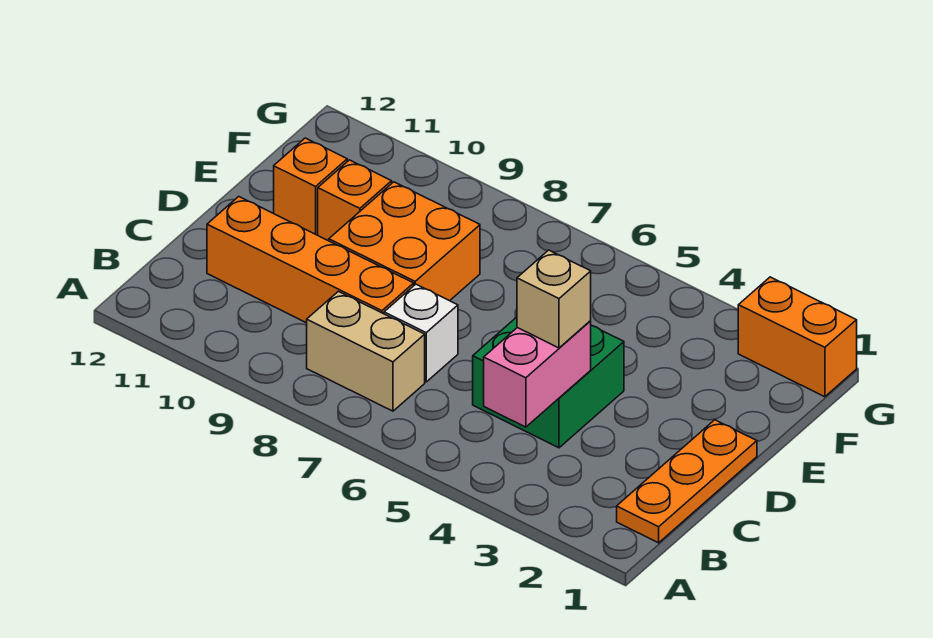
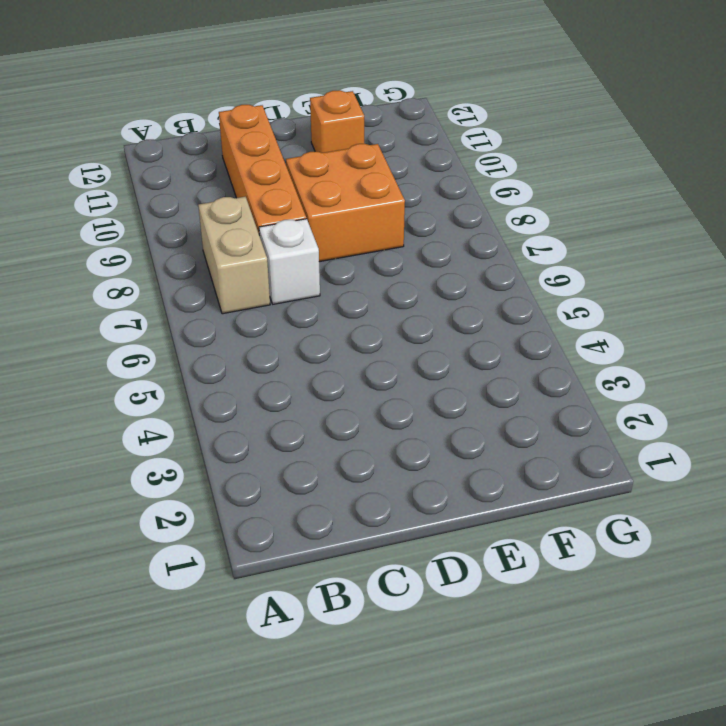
none -> orange 1x3 plate [617,420,757,543]
none -> green 2x2 brick [473,317,624,448]

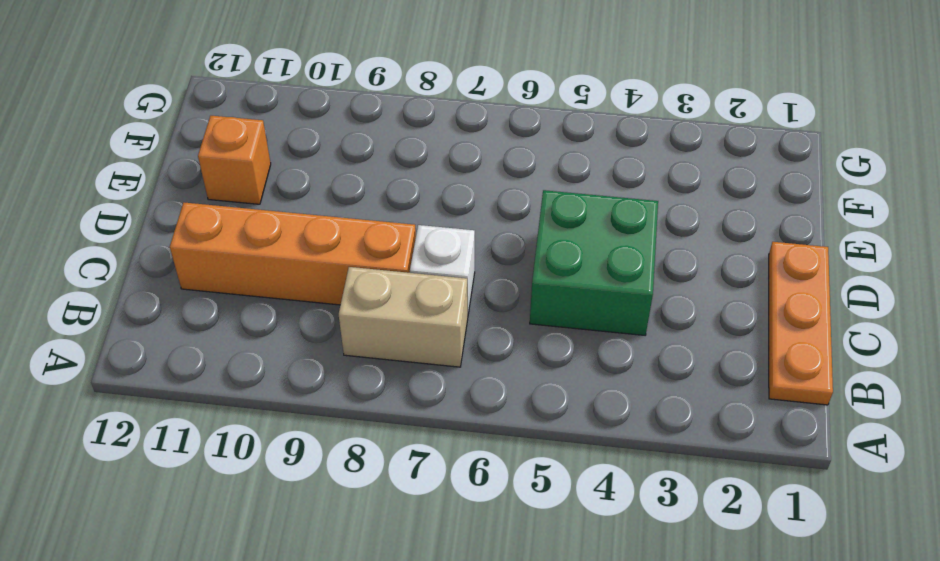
none -> orange 2x2 brick [329,182,480,301]
none -> orange 1x1 brick [318,160,392,241]

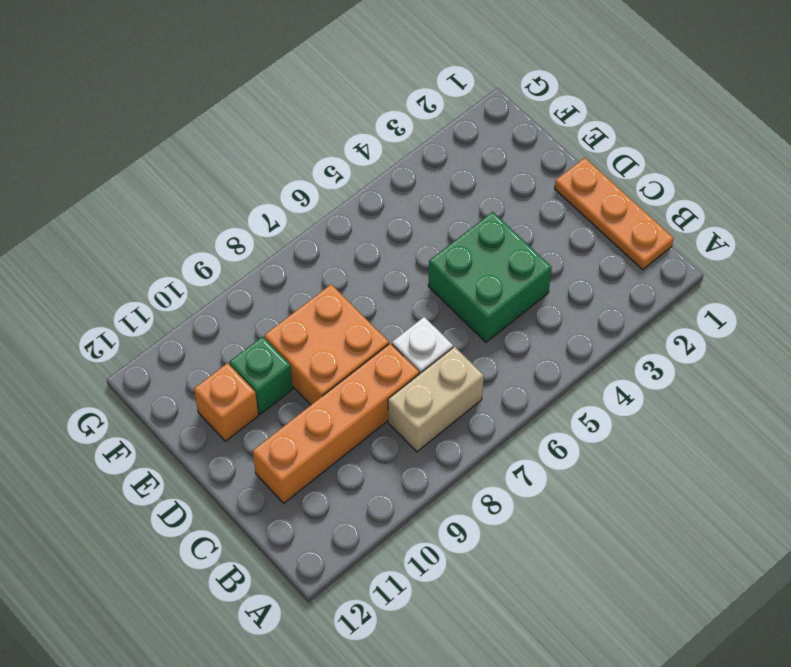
green 1x1 brick [229,336,293,414] -> orange 1x1 brick [318,160,392,241]
none -> orange 1x2 brick [738,277,857,397]
none -> pink 1x2 brick [484,321,591,427]

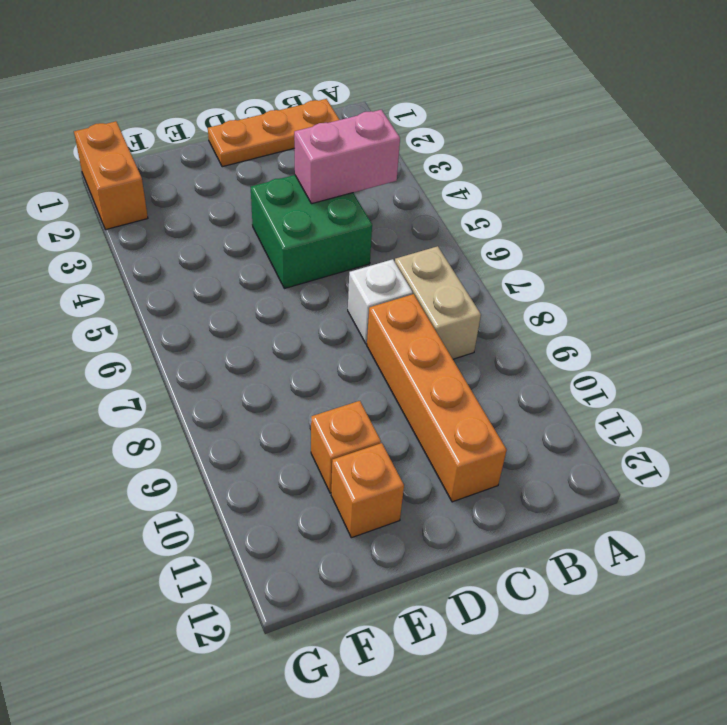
none -> orange 2x2 brick [329,182,480,301]
none -> tan 1x1 brick [517,250,591,348]

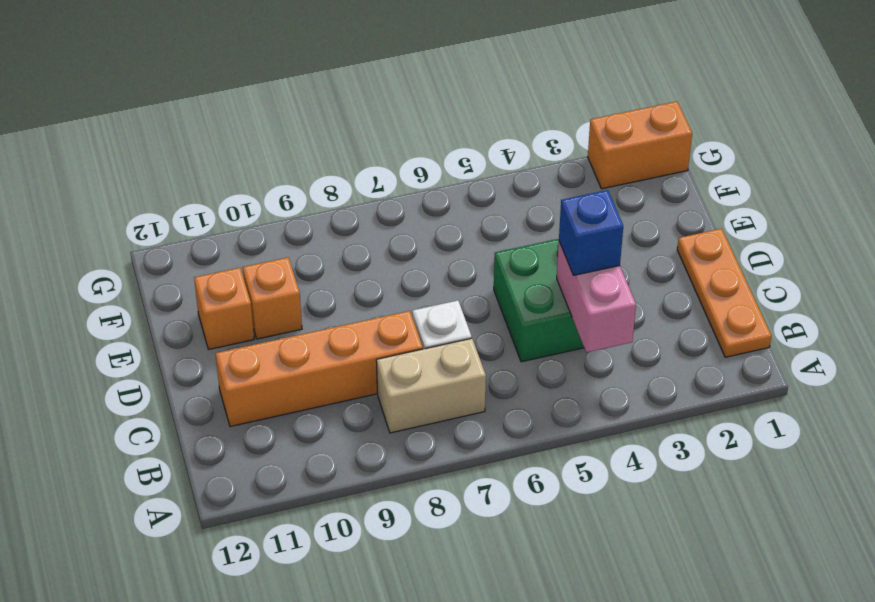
blue 1x1 brick [559,190,623,276] -> tan 1x1 brick [517,250,591,348]
none -> orange 2x2 brick [329,182,480,301]

